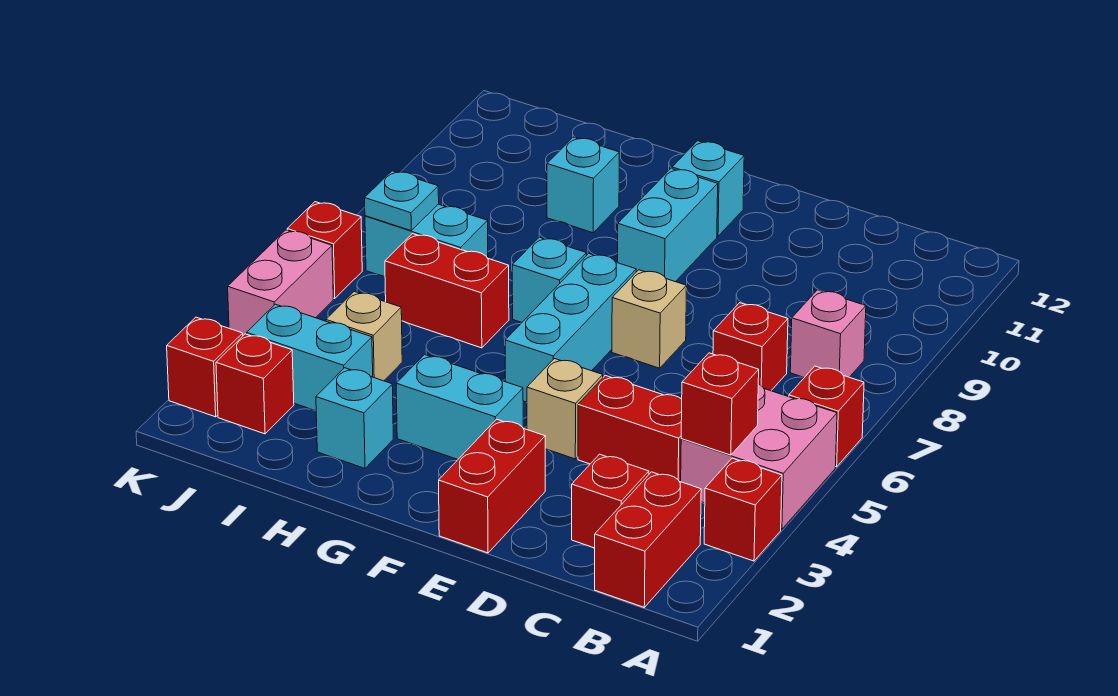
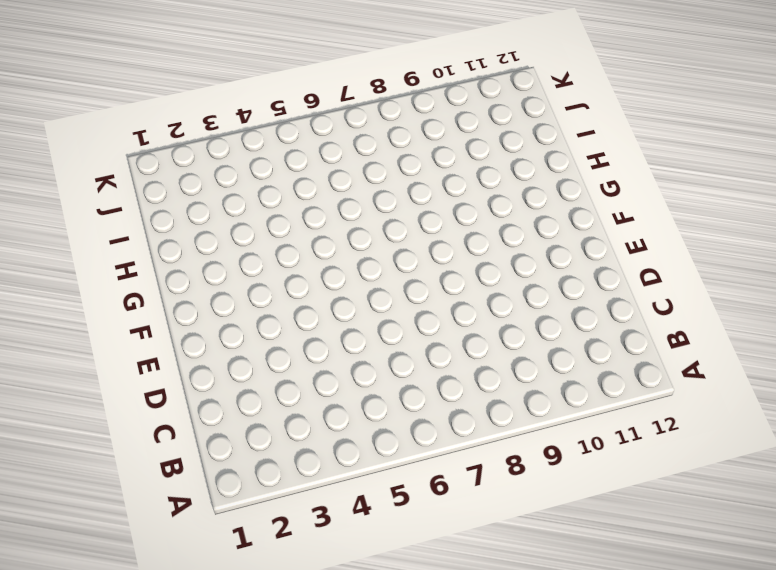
none -> red 1x1 brick [704,458,782,561]
none -> pink 2x2 brick [681,384,837,529]
none -> red 1x1 brick [789,366,864,467]

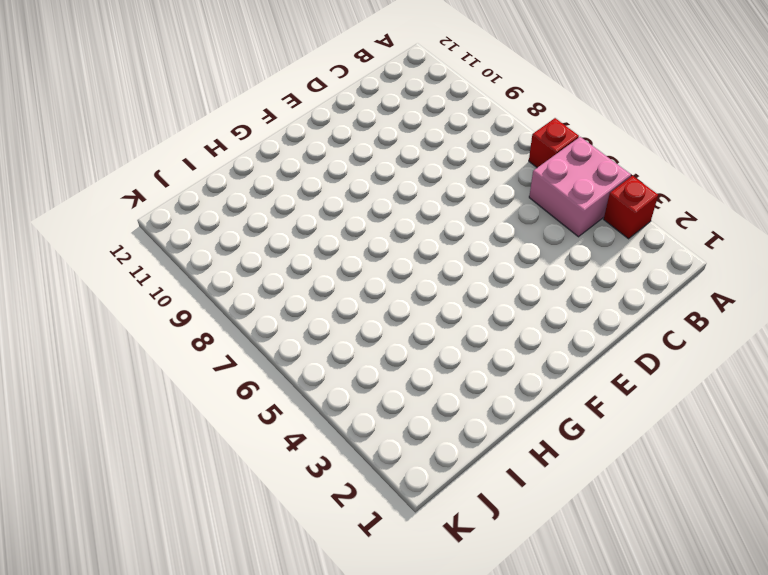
none -> red 1x2 brick [595,472,701,607]
none -> pink 1x1 brick [790,290,866,378]
none -> red 1x1 brick [572,454,649,548]

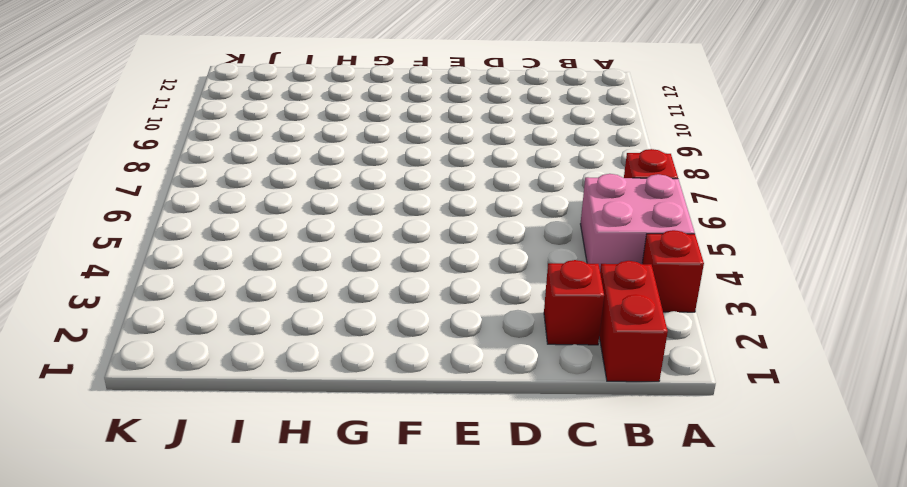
none -> pink 1x1 brick [790,290,866,378]
none -> red 1x2 brick [578,375,682,482]
none -> red 1x1 brick [713,303,788,391]

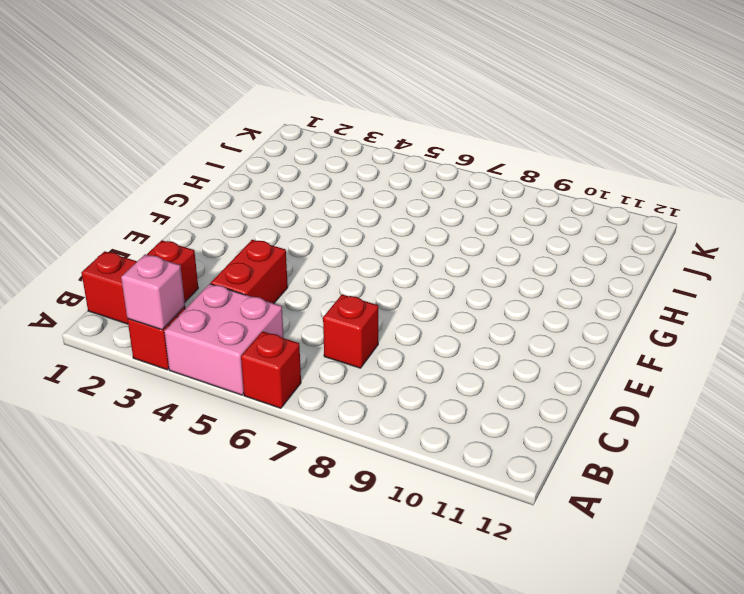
pink 1x1 brick [121,254,185,330] -> pink 1x1 brick moved to [790,290,866,378]
none -> red 1x2 brick [439,419,545,553]
none -> tan 1x1 brick [527,359,603,459]
none -> tan 1x1 brick [612,270,687,368]

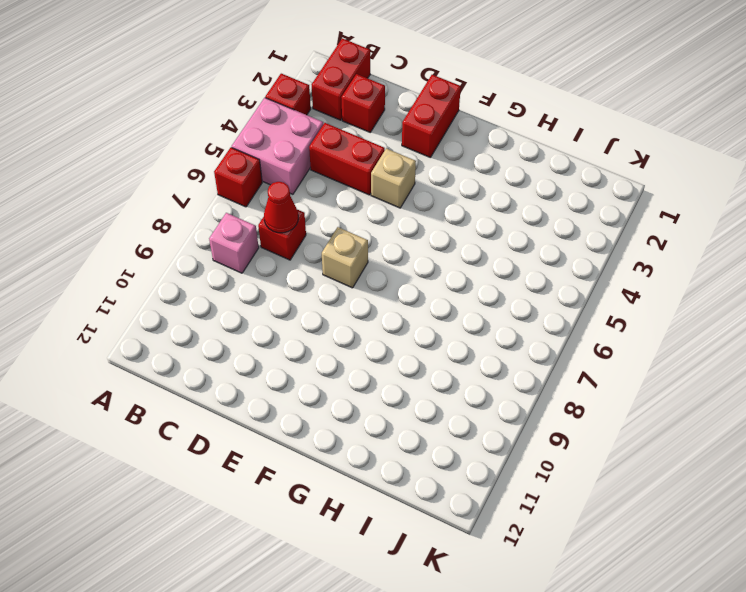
red 1x1 cone [264,182,298,233] -> none
none -> cyan 1x2 brick [396,355,523,459]
none -> cyan 1x3 brick [505,254,636,402]
none -> cyan 1x2 brick [617,169,718,282]

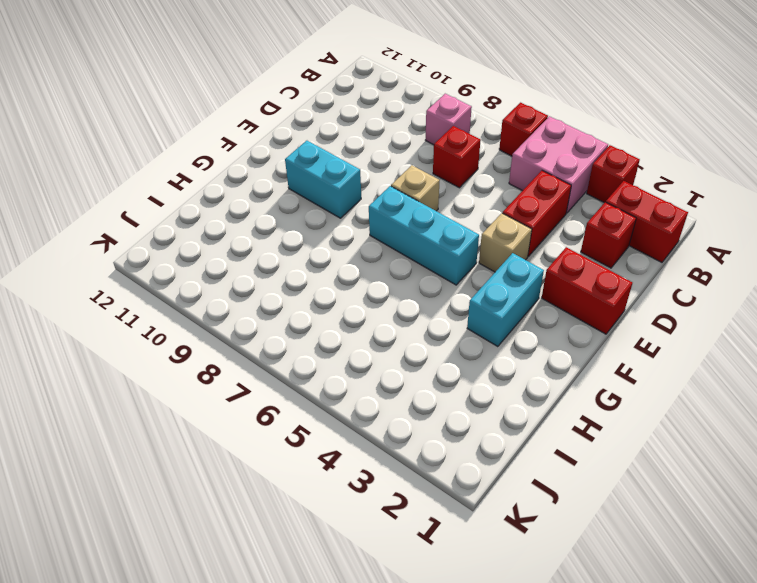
none -> cyan 1x1 brick [672,141,744,236]
none -> cyan 1x1 brick [512,237,586,322]
none -> cyan 1x1 brick [316,368,393,468]

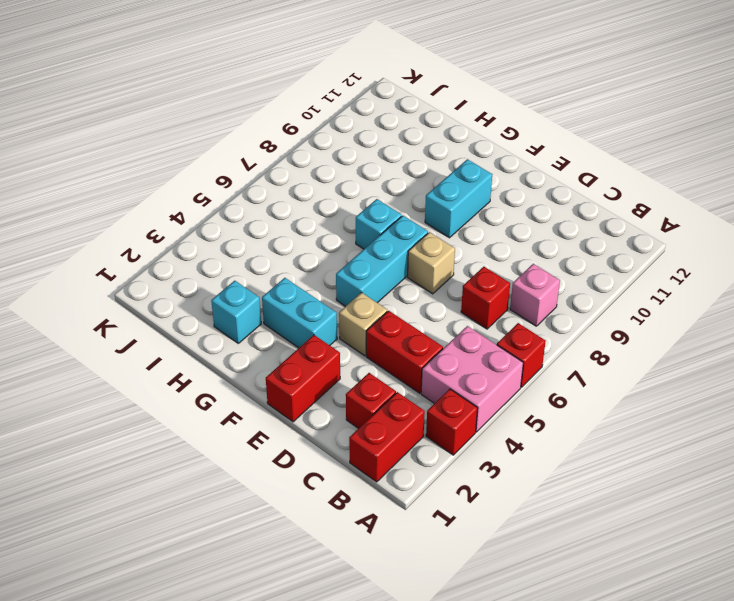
none -> cyan 1x1 brick [672,141,744,236]
none -> red 1x2 brick [385,234,509,348]
none -> cyan 1x1 brick [547,137,619,233]

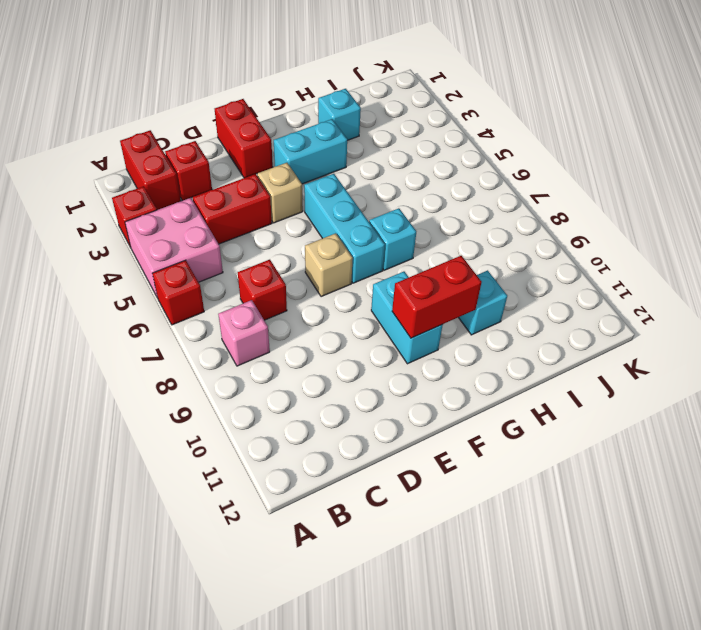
red 1x2 brick [392,256,482,338] -> red 1x2 brick moved to [385,234,509,348]
none -> cyan 1x1 brick [672,141,744,236]
none -> cyan 1x2 brick [247,304,373,411]
none -> tan 1x1 brick [326,292,402,381]

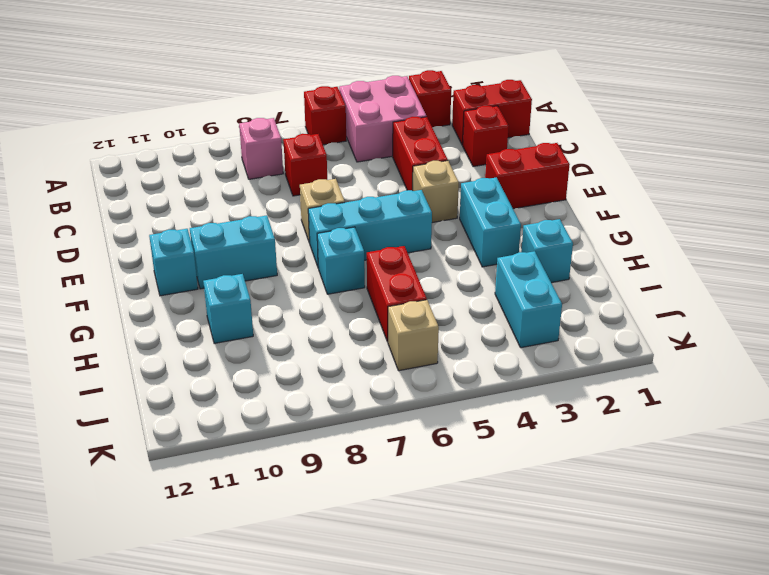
tan 1x1 brick [388,300,439,371] -> tan 1x1 brick moved to [326,292,402,381]
none -> cyan 1x2 brick [365,204,488,277]
none -> red 1x1 brick [216,334,294,434]
none -> red 1x1 brick [167,317,243,417]

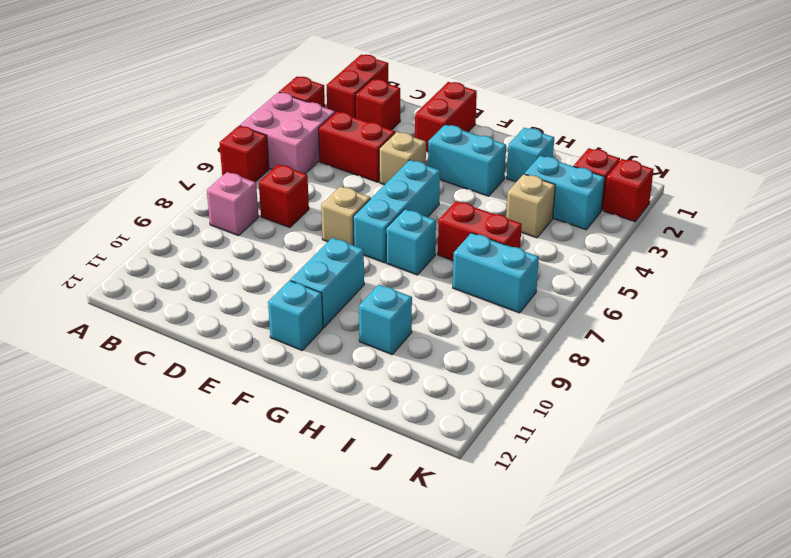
none -> pink 1x2 brick [228,230,333,335]
none -> red 1x1 brick [287,202,362,298]
none -> red 1x1 brick [681,353,759,455]

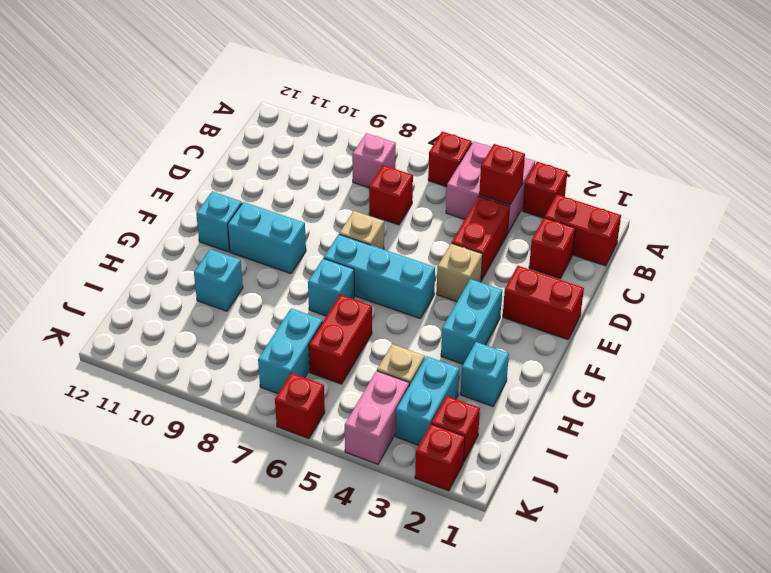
pink 1x2 brick [345,371,409,464] -> pink 1x2 brick turned to [228,230,333,335]
none -> cyan 1x1 plate [365,171,439,231]

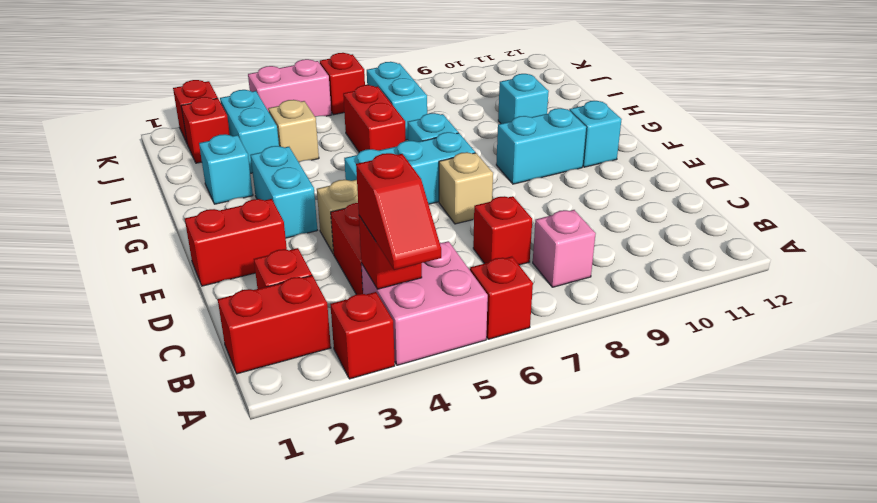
red 1x2 slope [356,153,441,270] -> none
none -> cyan 1x1 plate [365,171,439,231]

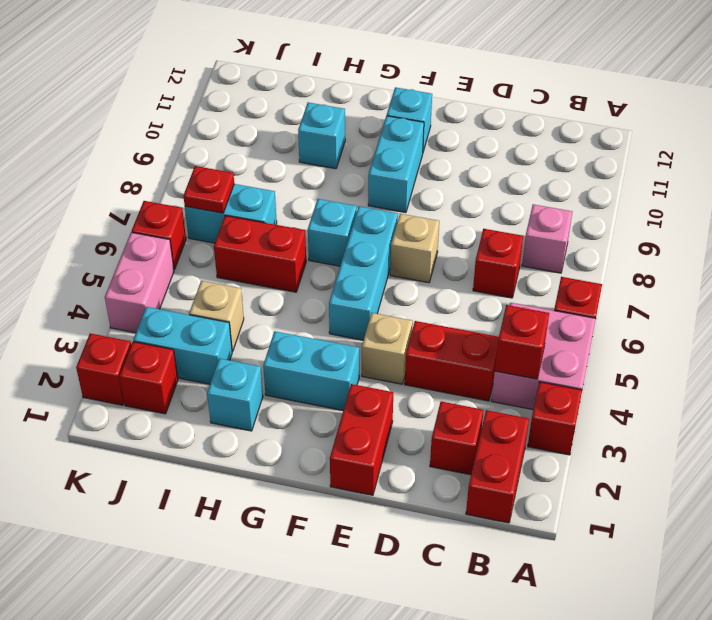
red 1x1 plate [183,166,234,213] -> cyan 1x1 plate [365,171,439,231]

